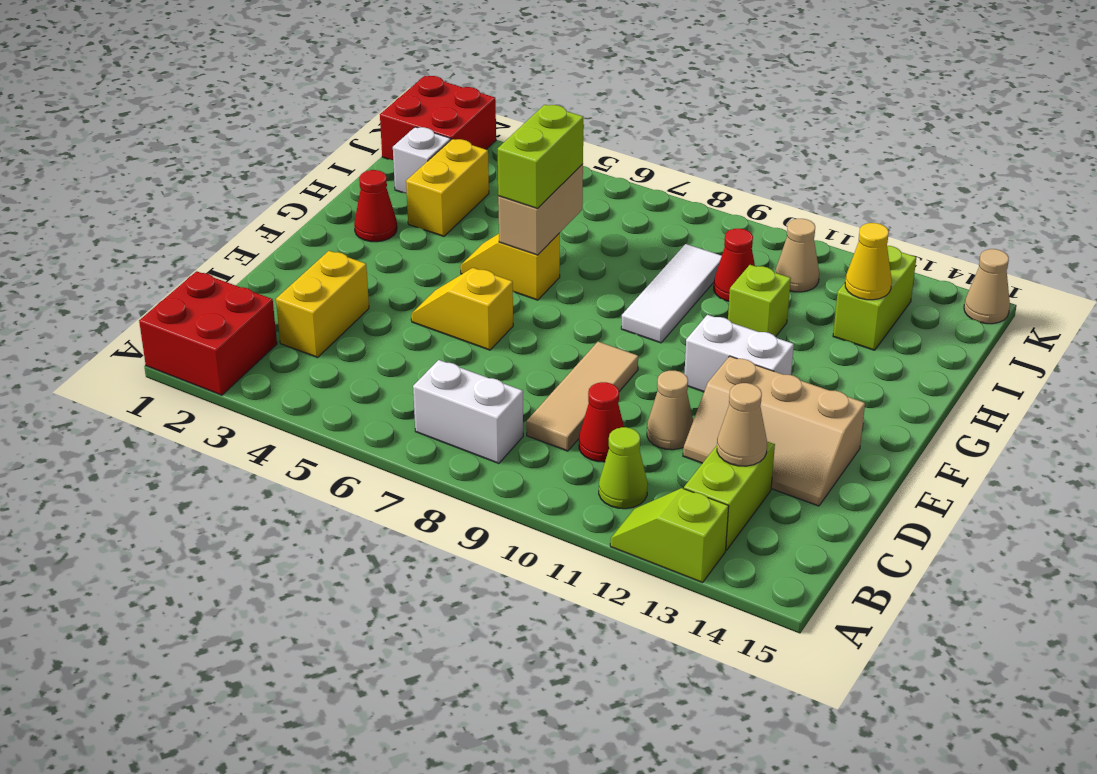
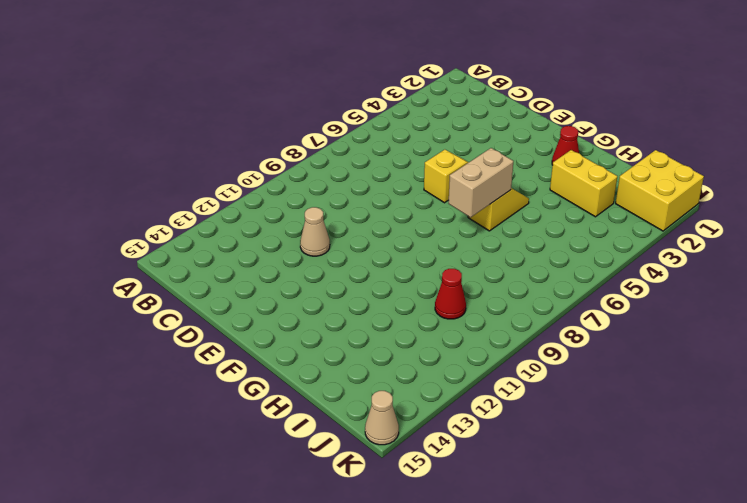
tan 1x2 brick [449,148,513,217] -> tan 1x2 brick turned to [498,164,583,255]
yellow 2x2 brick [616,150,704,231] -> red 2x2 brick [380,76,496,160]
none -> red 2x2 brick [139,271,277,395]
none -> lime 1x2 slope [610,488,729,583]
none -> white 1x2 brick [413,360,523,463]

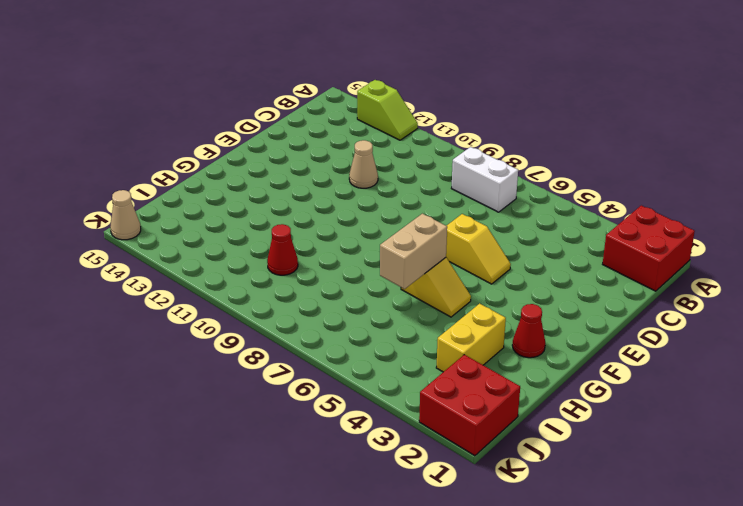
none -> lime 1x1 cone [599,427,648,509]
none -> lime 1x2 brick [684,442,775,550]
none -> yellow 1x2 brick [276,251,369,357]

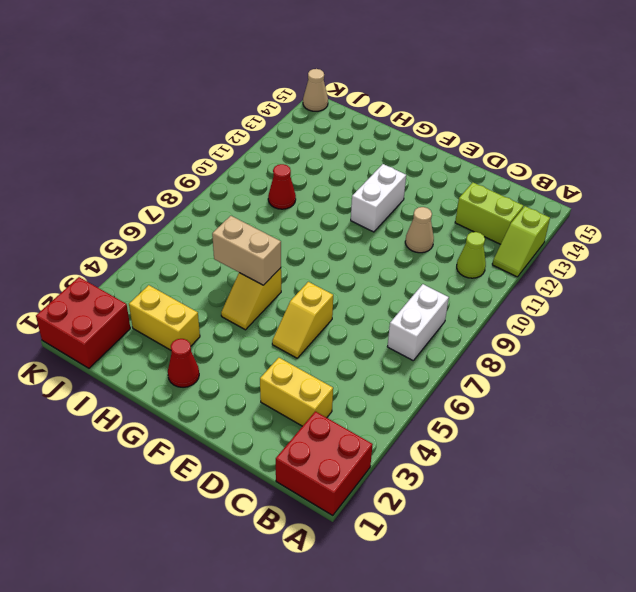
none -> tan 1x3 tile [526,342,638,451]
none -> red 1x1 cone [579,382,624,462]
none -> tan 2x3 slope [683,356,865,506]

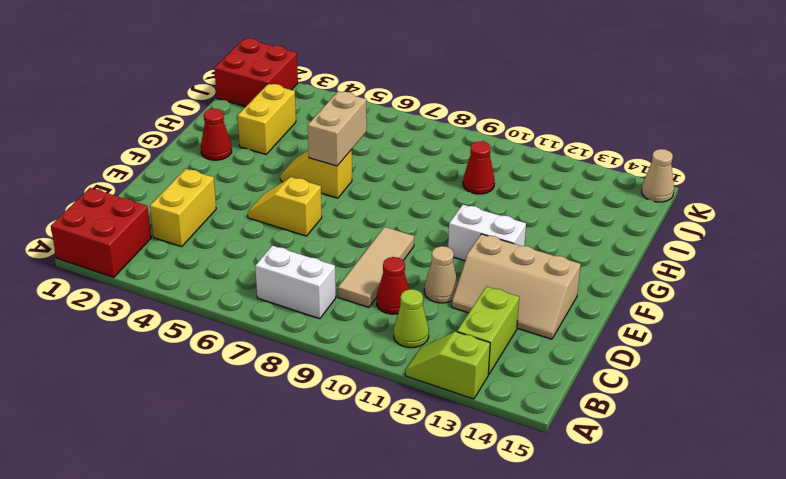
none -> white 1x3 tile [621,244,722,343]
none -> lime 1x1 brick [728,265,791,337]
none -> white 1x1 brick [393,127,451,194]

